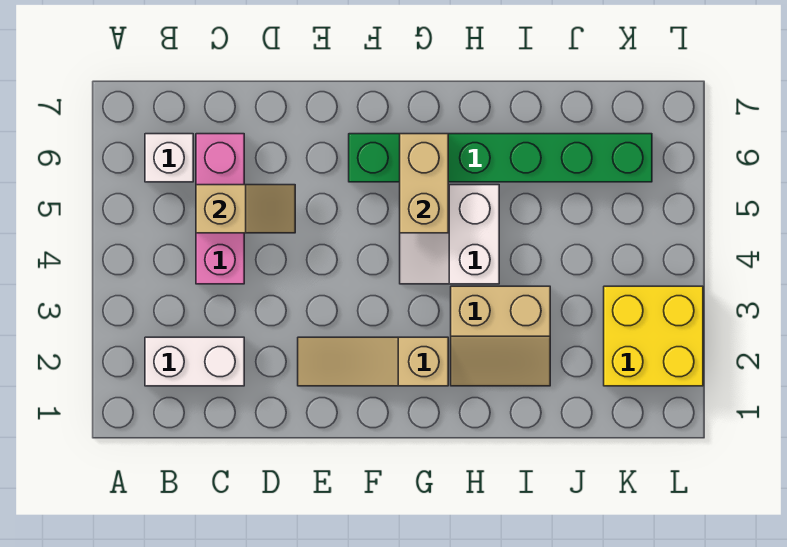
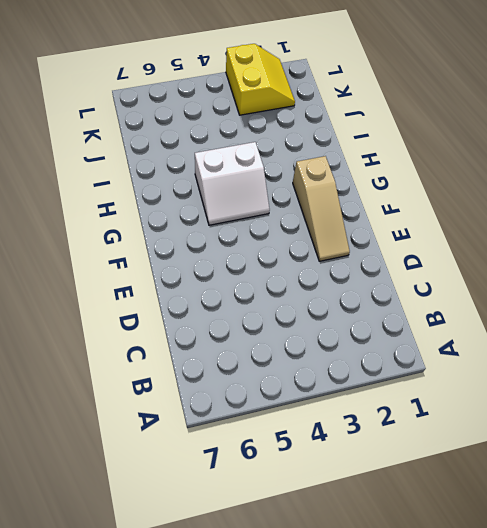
yellow 2x2 slope [226,44,295,115] -> yellow 2x2 brick [604,286,703,386]
none -> white 1x2 brick [145,337,244,386]
none -> white 1x1 brick [145,134,193,182]

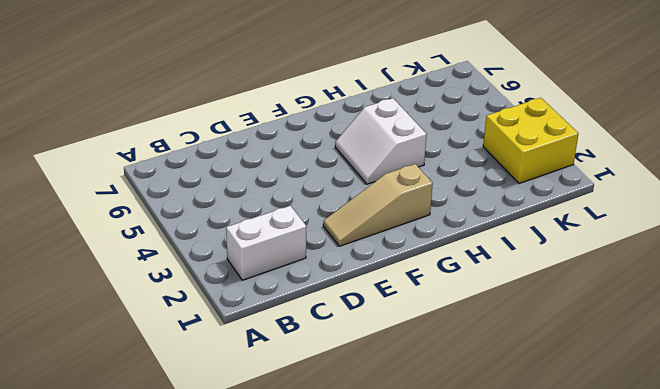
none -> white 1x1 brick [145,134,193,182]
none -> pink 1x3 brick [196,134,244,284]

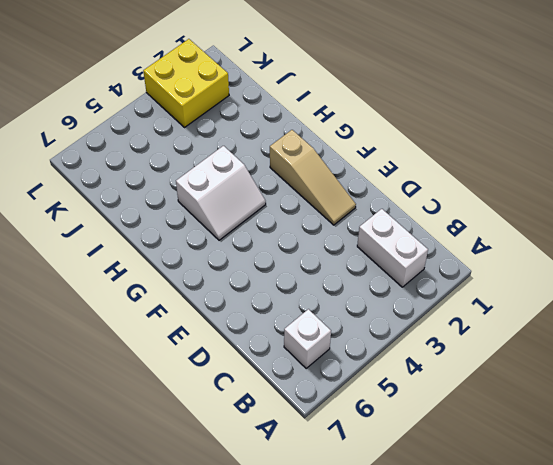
none -> pink 1x3 brick [196,134,244,284]
none -> green 1x6 brick [349,134,652,182]

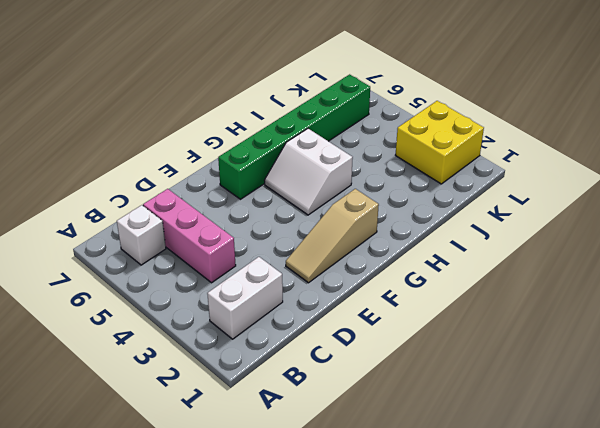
none -> tan 2x2 slope [451,286,550,386]
none -> tan 1x2 slope [196,185,295,233]

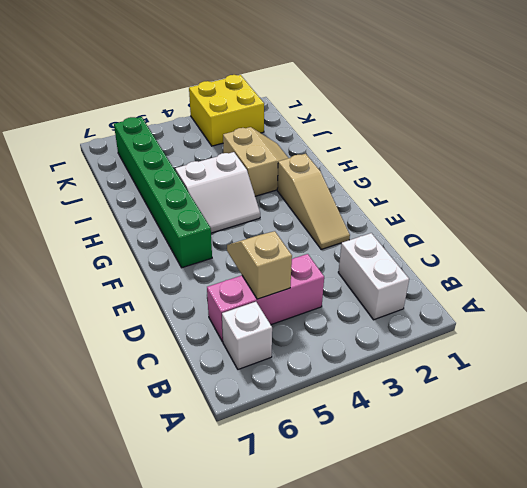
none -> tan 1x2 brick [400,134,448,233]

